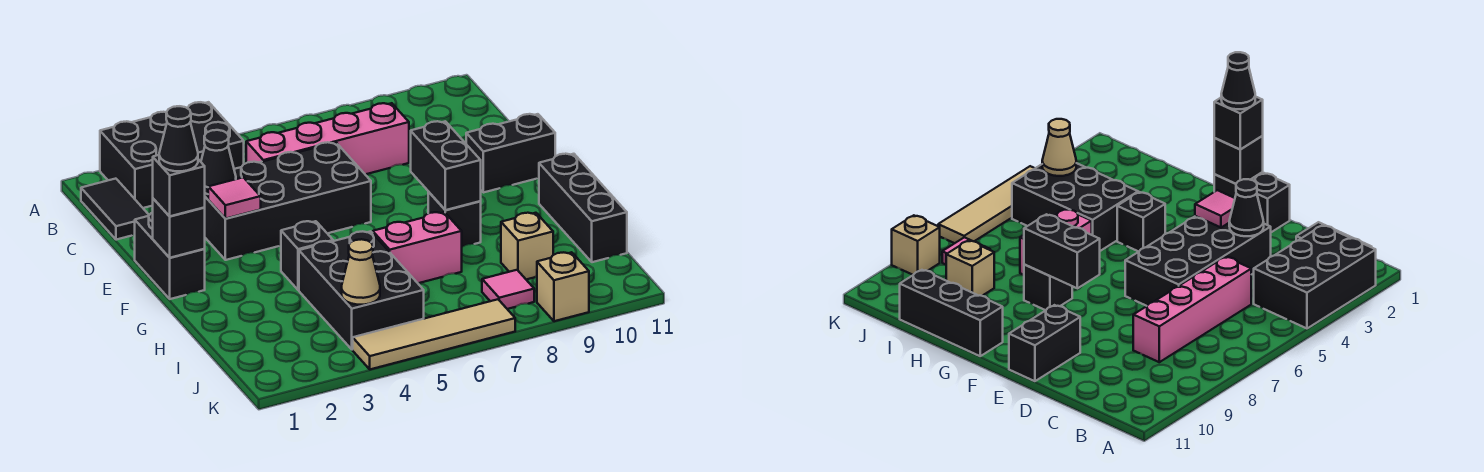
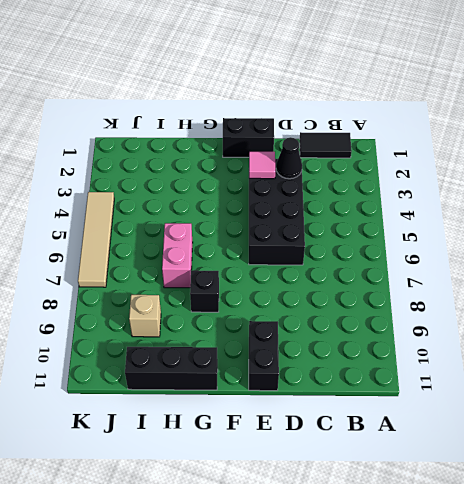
none -> black 2x3 brick [100,102,244,208]
none -> pink 1x4 brick [246,103,409,174]
none -> black 1x1 brick [281,221,333,290]

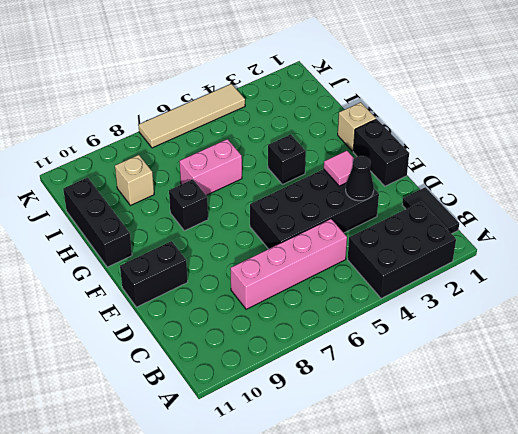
tan 1x1 brick [338,102,376,151] -> tan 1x1 brick moved to [537,252,589,321]
none -> black 2x3 brick [299,231,424,350]
none -> pink 1x1 tile [482,270,534,309]
none -> black 1x1 brick [153,199,205,258]

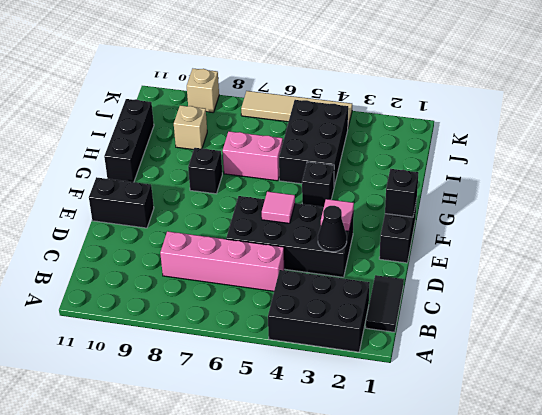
pink 1x1 tile [262,192,295,223] -> pink 1x1 tile moved to [482,270,534,309]
none -> black 1x2 brick [411,121,481,210]
none -> tan 1x1 cone [342,239,380,305]
none -> black 1x1 brick [153,155,205,216]

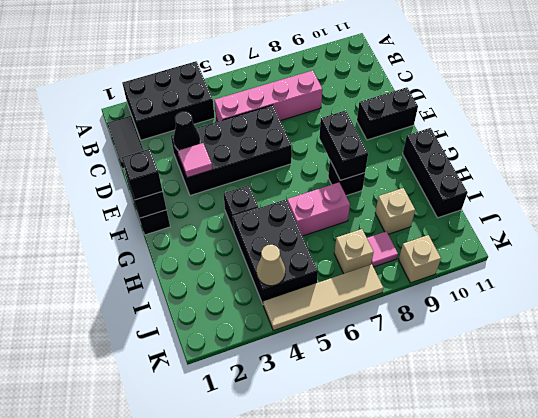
tan 1x1 brick [334,229,374,274] -> none
none -> black 1x1 cone [159,106,198,171]

